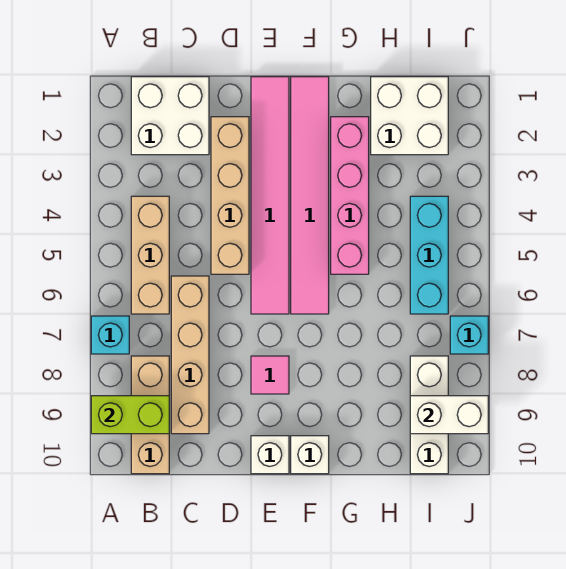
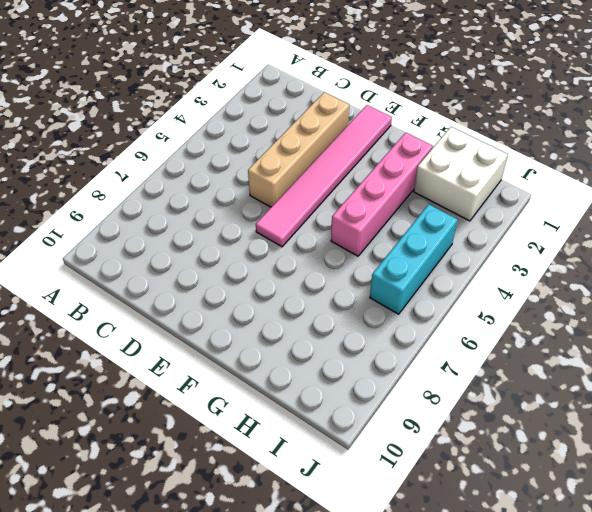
none -> cyan 1x1 brick [91,316,129,354]
none -> white 2x2 brick [131,77,209,155]
none -> tan 1x3 brick [131,196,169,314]

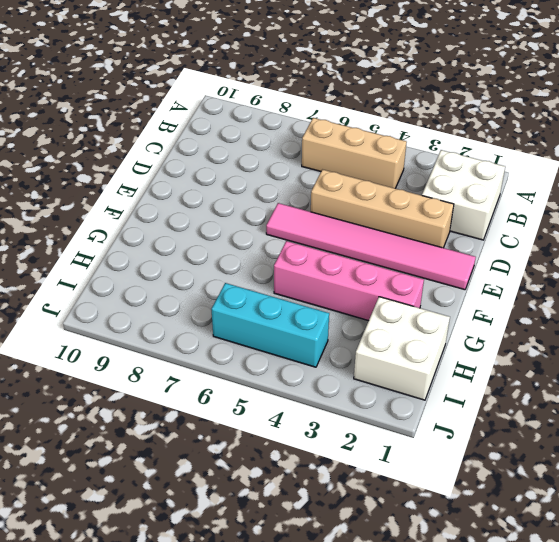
none -> cyan 1x1 brick [91,316,129,354]
none -> tan 1x3 brick [131,356,169,474]
none -> tan 1x4 brick [171,276,209,434]

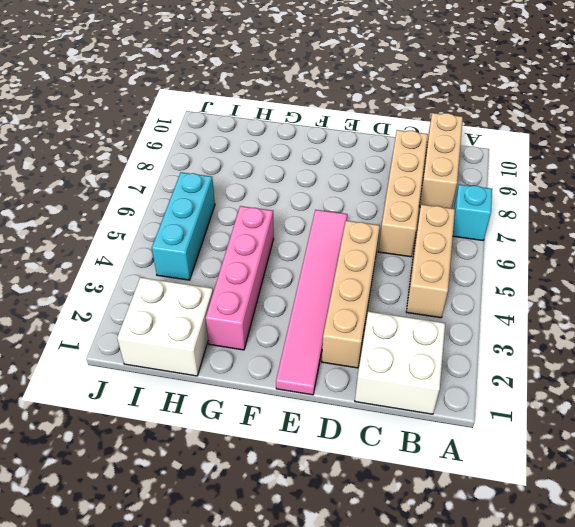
none -> pink 1x1 tile [251,356,289,394]
none -> white 1x1 brick [251,436,289,474]
none -> pink 1x6 tile [291,77,329,314]

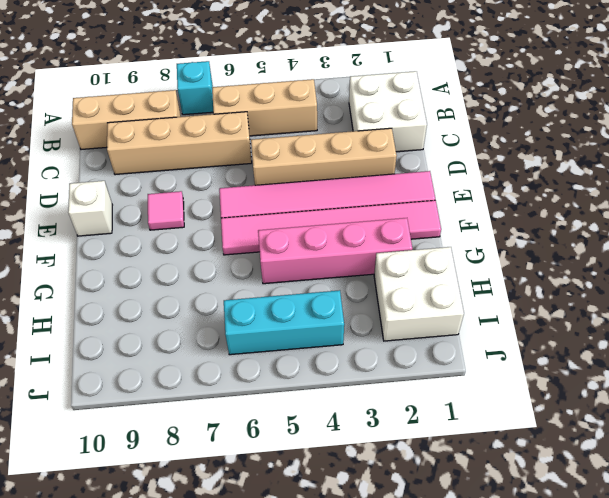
none -> white 1x1 brick [291,436,329,474]
none -> white 1x3 brick [410,356,448,474]
none -> cyan 1x1 brick [450,316,488,354]

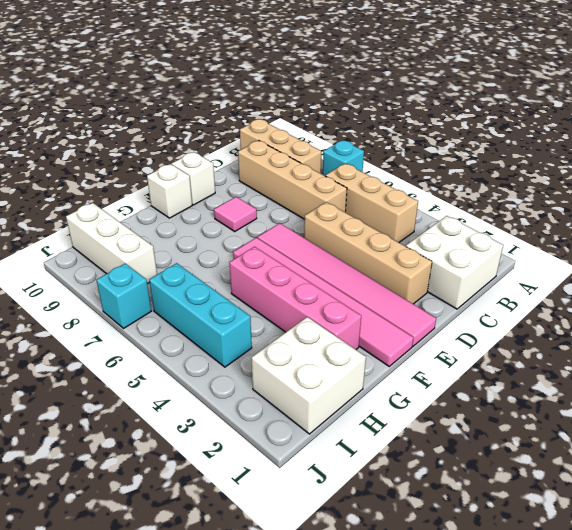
none -> lime 1x2 brick [91,396,169,434]
none -> white 1x2 brick [410,396,488,434]

